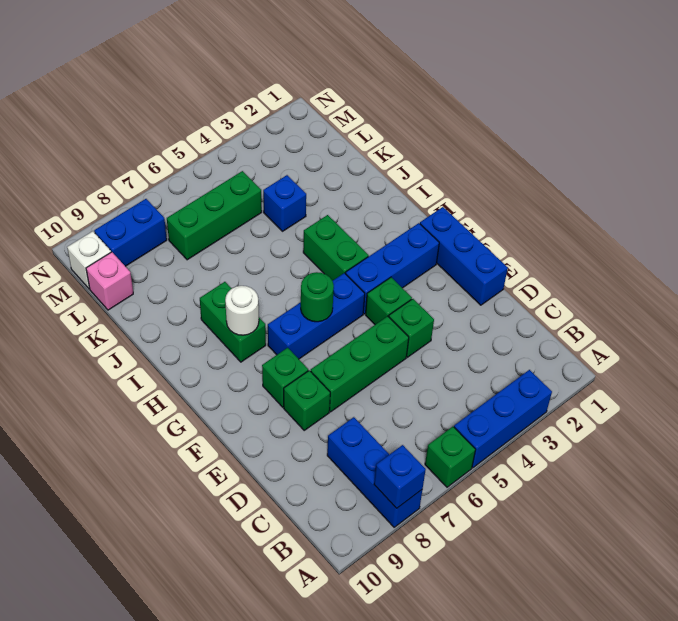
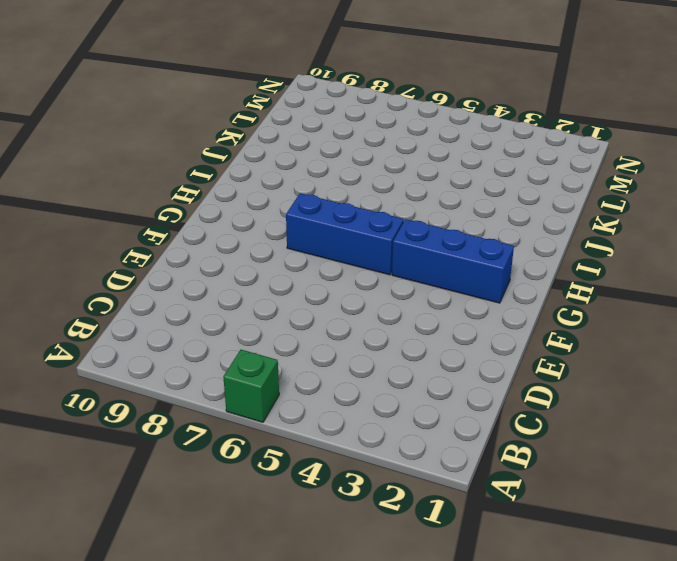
none -> blue 1x3 brick [454,370,552,468]
none -> blue 1x3 brick [327,417,422,527]
none -> blue 1x3 brick [420,207,508,305]

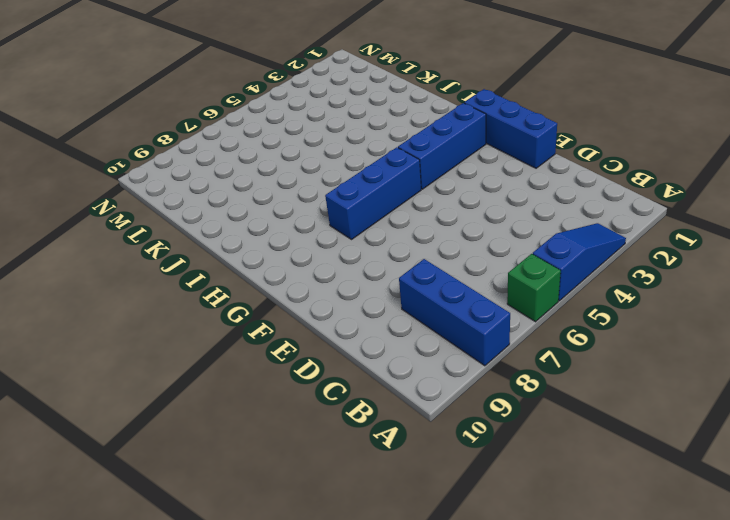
blue 1x3 slope [533,223,626,301] -> blue 1x3 brick [454,370,552,468]
none -> green 1x1 brick [389,299,434,357]
none -> green 1x3 brick [311,316,409,412]
none -> green 1x1 brick [284,370,330,430]

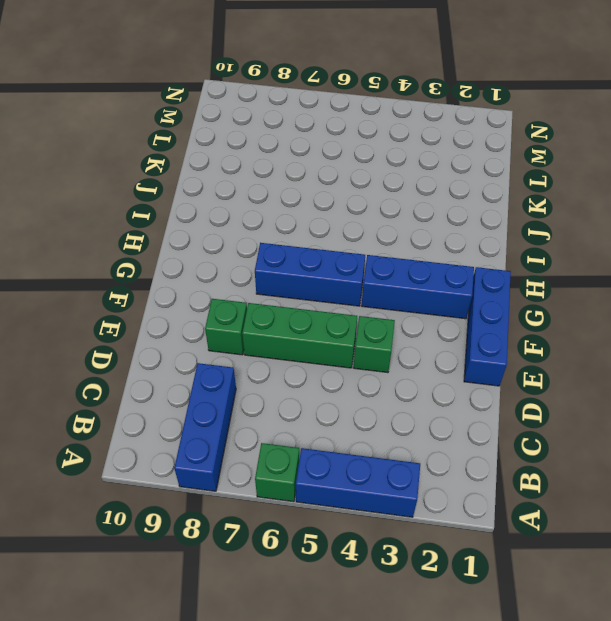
none -> green 1x1 brick [365,277,412,324]
none -> green 1x1 brick [262,348,308,407]
none -> green 1x2 brick [303,215,369,281]

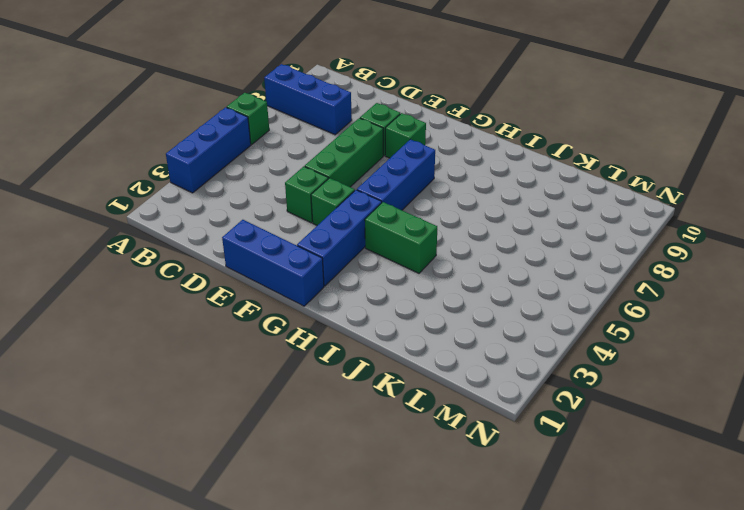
none -> green 1x2 brick [200,282,266,362]
none -> blue 1x1 brick [263,175,306,231]
none -> green 1x3 brick [167,171,262,260]

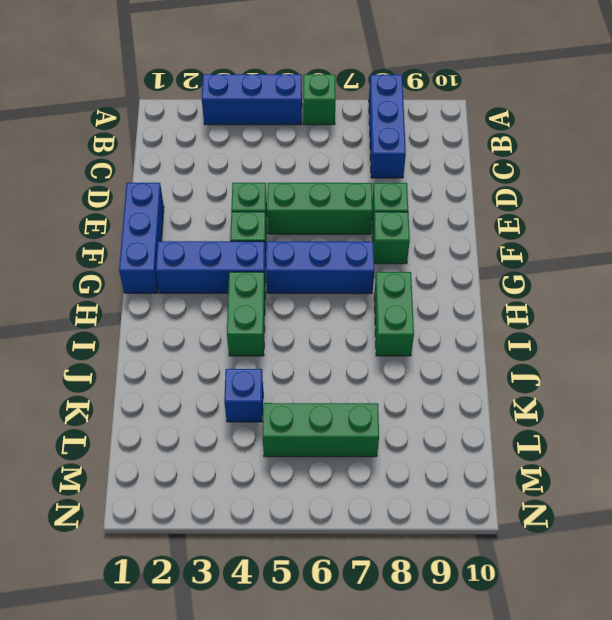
none -> pink 1x1 brick [86,252,133,310]
none -> blue 1x2 brick [94,199,167,266]
none -> white 1x1 brick [67,231,111,289]

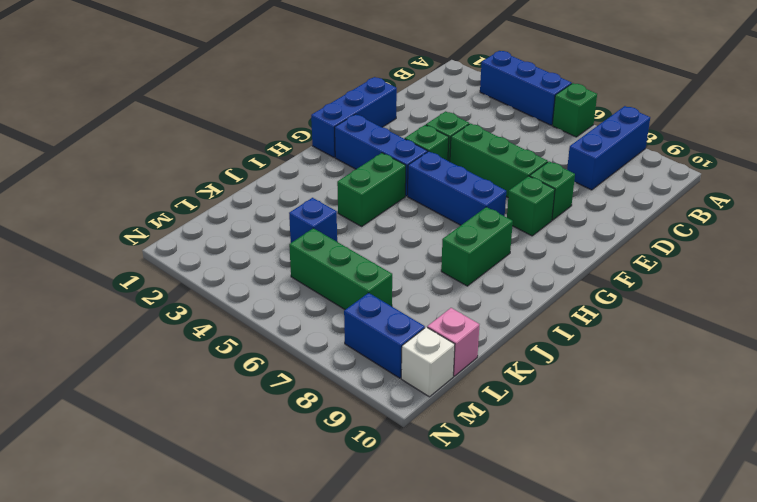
none -> blue 1x1 brick [374,445,426,508]
none -> green 1x1 round brick [301,272,334,322]
none -> white 1x1 round brick [225,286,259,335]

